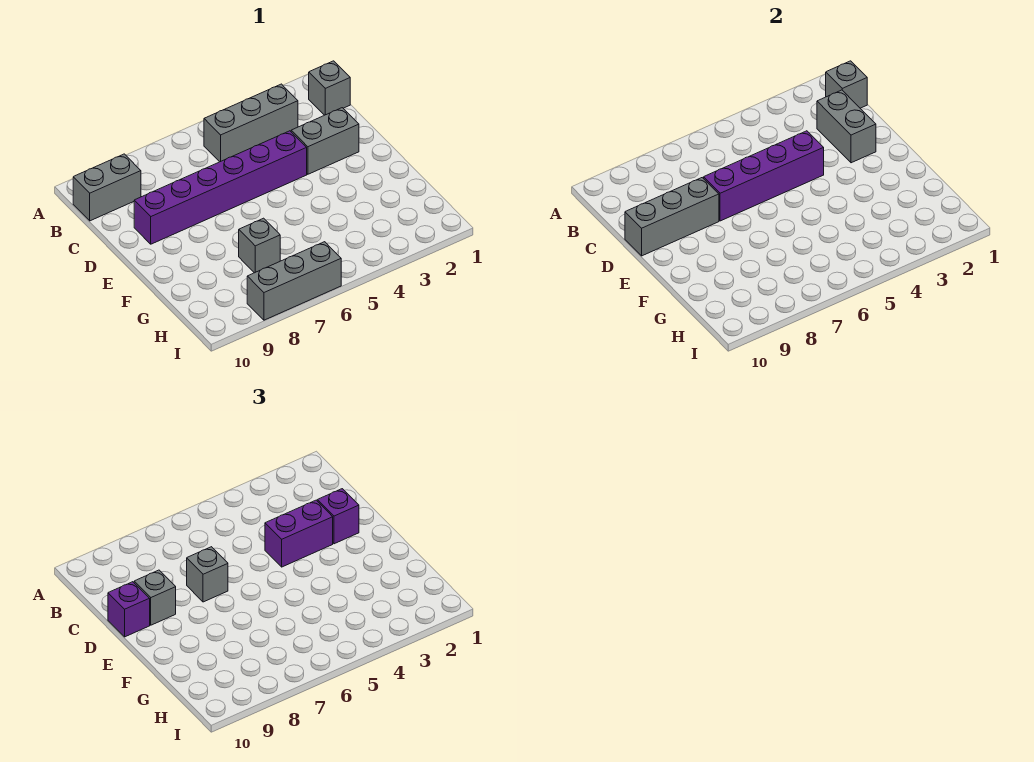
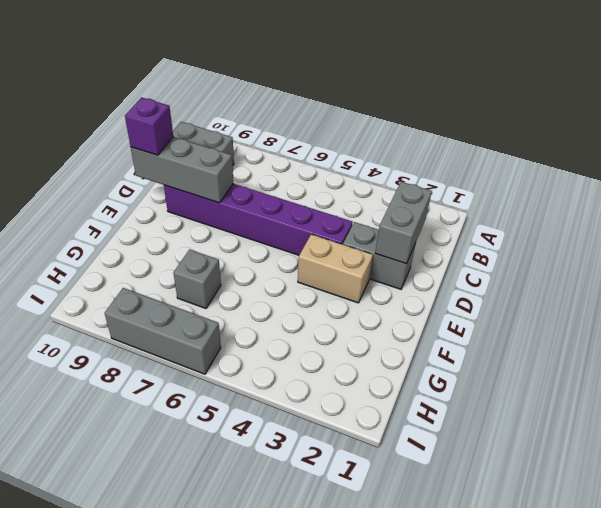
tan 1x2 brick [298,234,373,303] -> none
none -> grey 1x1 brick [309,61,350,115]
none -> grey 1x3 brick [204,84,298,162]
none -> grey 1x1 brick [826,61,867,108]

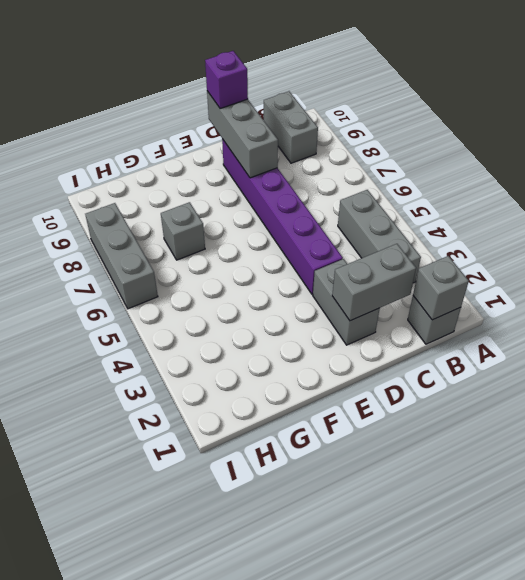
none -> purple 1x4 brick [704,131,824,221]
none -> purple 1x1 brick [317,489,359,544]
none -> purple 1x2 brick [265,500,333,567]

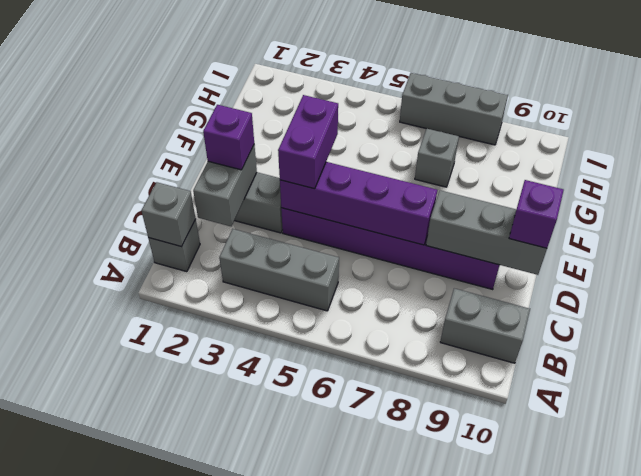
purple 1x2 brick [278,95,338,189] -> purple 1x2 brick turned to [265,500,333,567]
none -> grey 1x1 brick [187,547,228,602]
none -> grey 1x1 brick [134,570,176,625]

